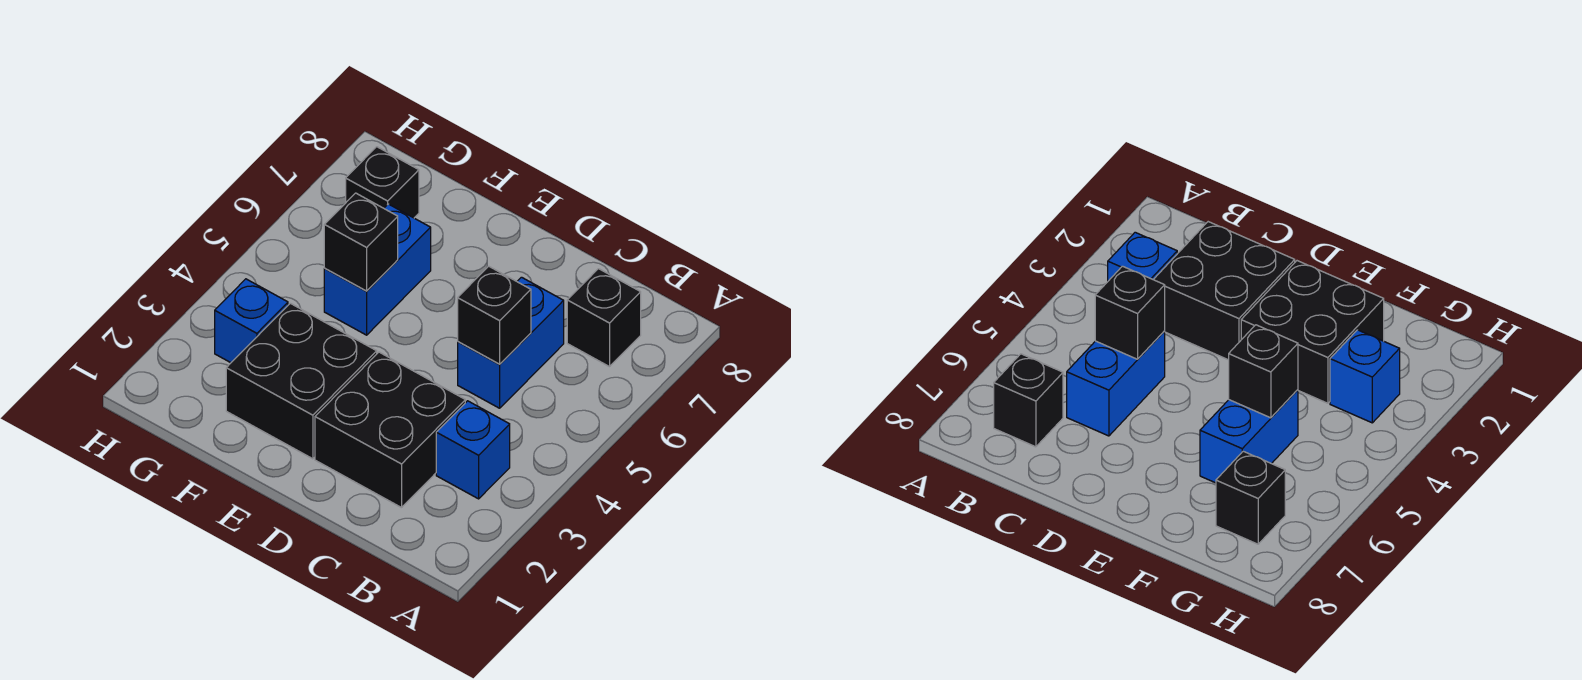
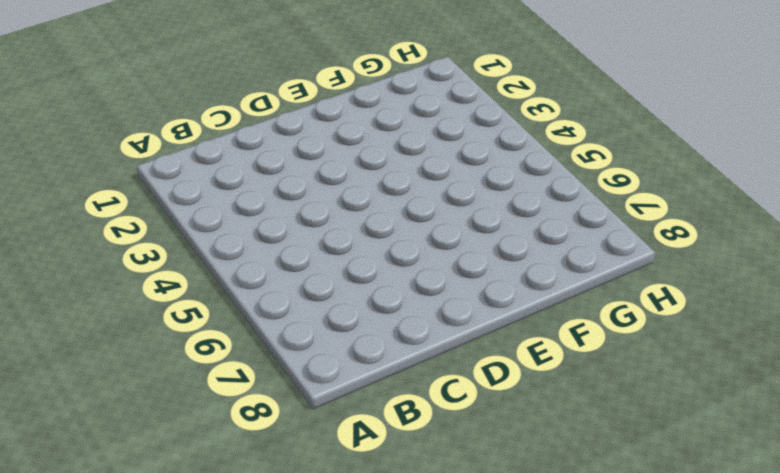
none -> blue 1x1 brick [436,401,510,499]
none -> black 1x1 brick [567,269,641,367]

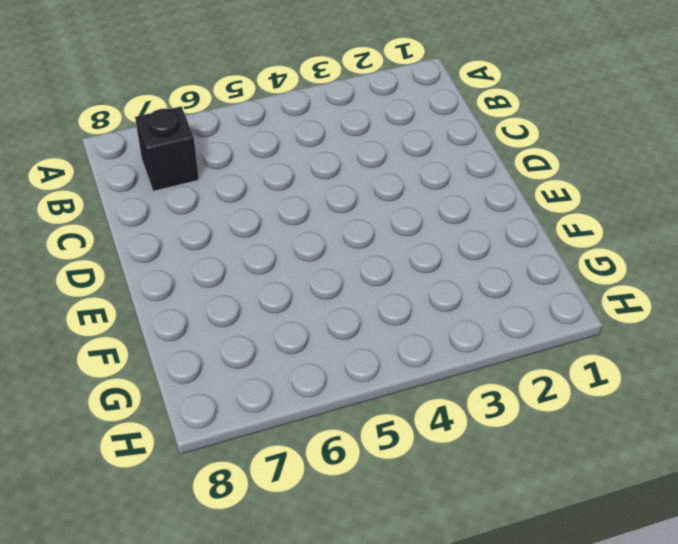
none -> blue 1x1 brick [436,401,510,499]
none -> black 2x2 brick [315,352,465,508]

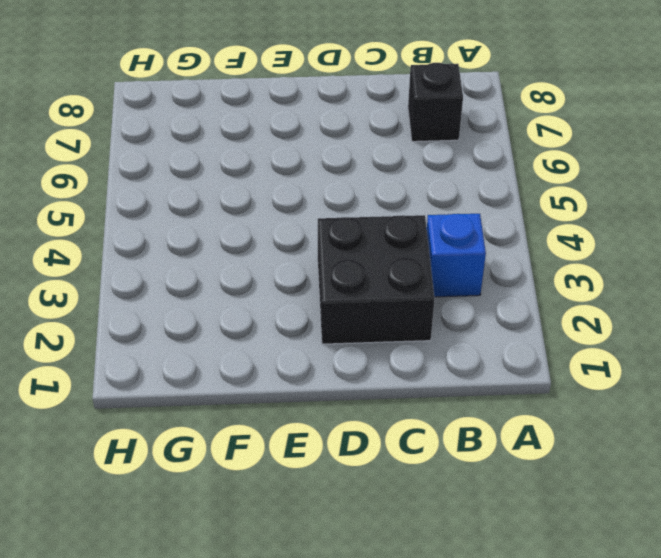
none -> blue 1x2 brick [458,277,564,408]
none -> black 2x2 brick [226,303,377,459]

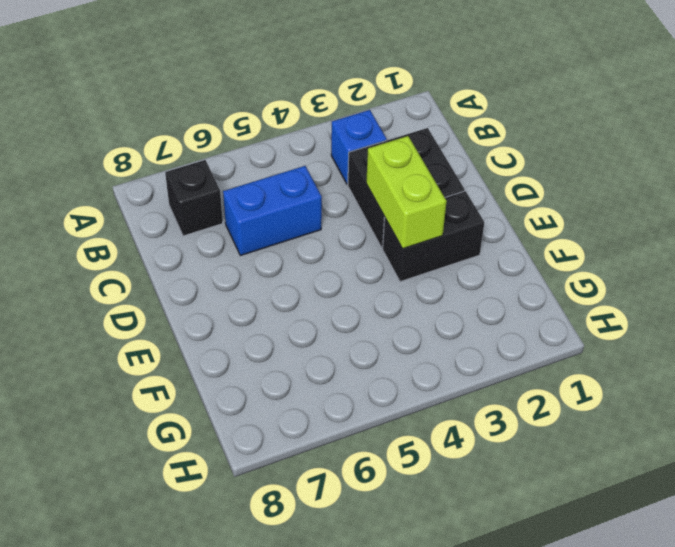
lime 1x2 brick [366,136,447,249] -> none
black 1x2 brick [383,191,484,282] -> black 2x2 brick [226,303,377,459]
none -> blue 1x2 brick [324,204,431,335]
none -> blue 1x1 brick [215,279,288,363]

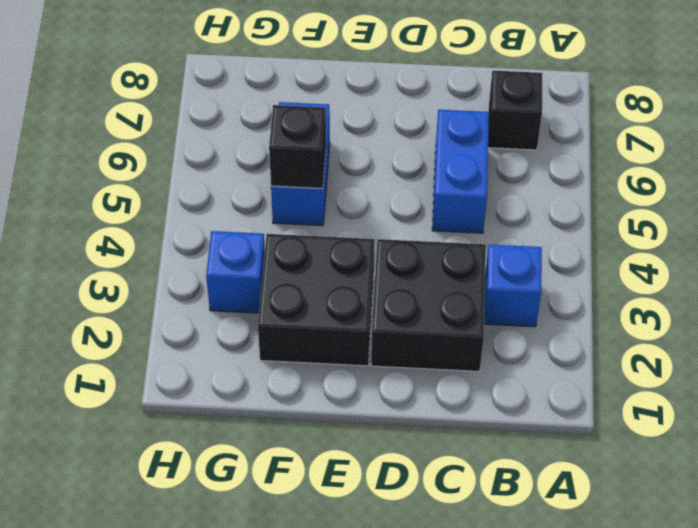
none -> black 1x1 brick [346,147,419,218]
none -> black 1x1 brick [458,266,531,364]

